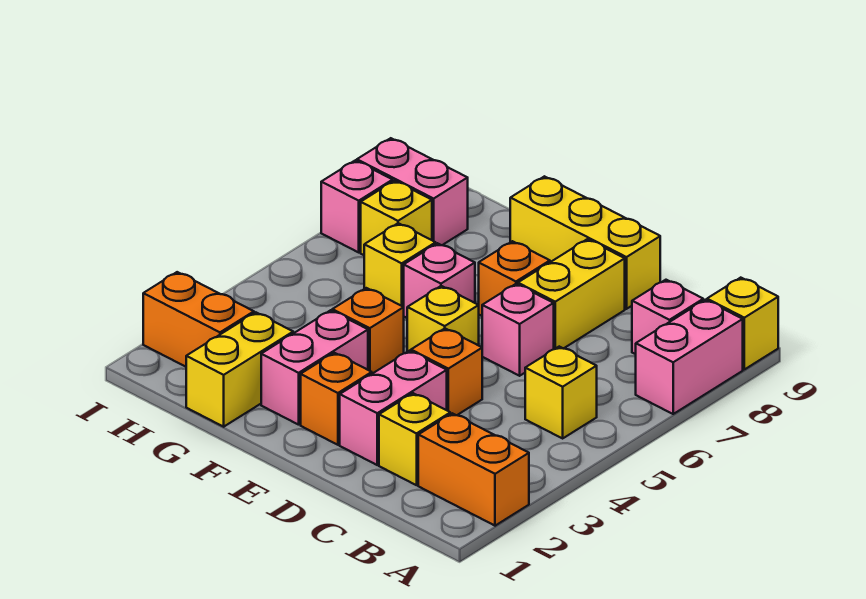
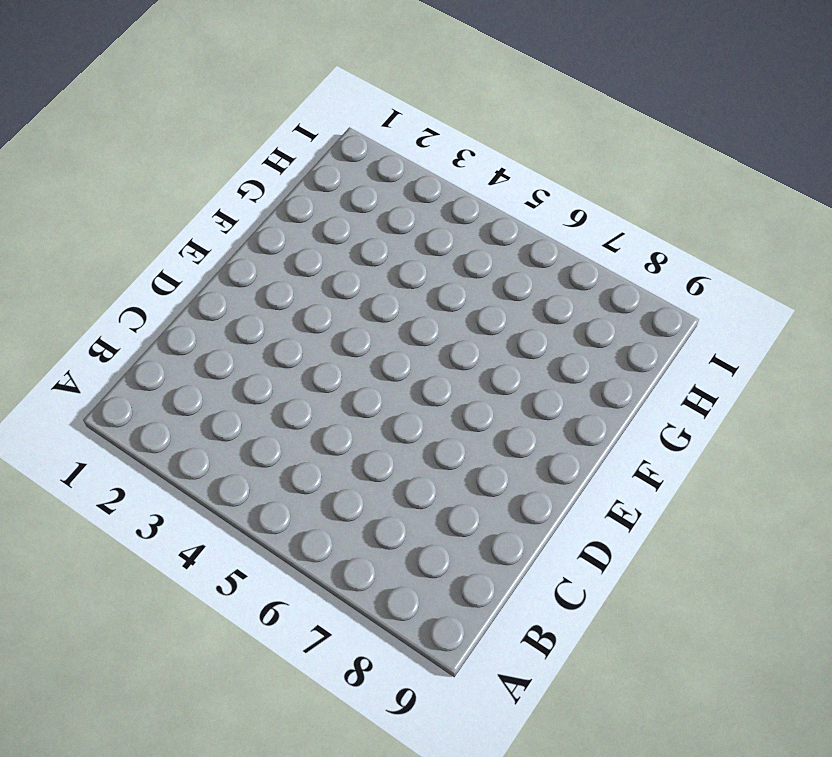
none -> orange 1x2 brick [418,413,529,526]
none -> pink 1x2 brick [636,300,743,414]
none -> yellow 1x1 brick [707,278,778,369]

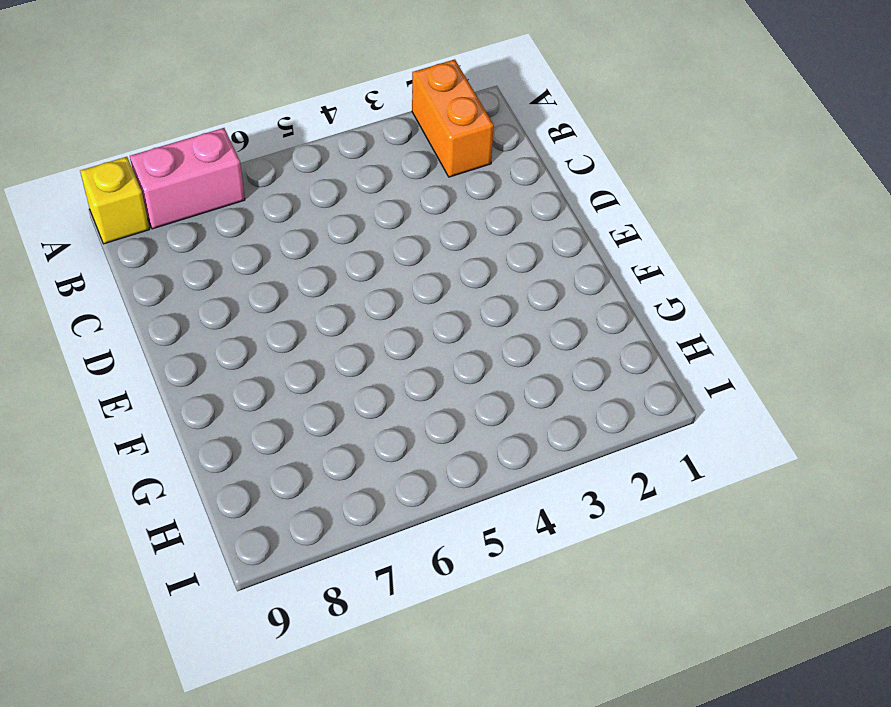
none -> yellow 1x1 brick [525,347,597,438]
none -> pink 1x1 brick [632,280,703,354]
none -> yellow 1x1 brick [379,393,450,485]

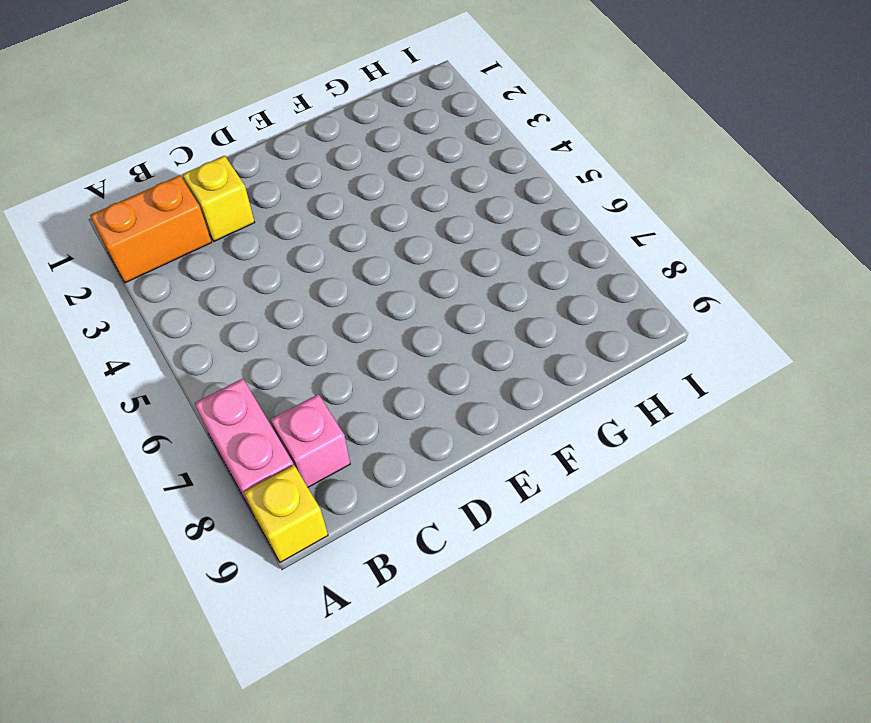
none -> yellow 1x1 brick [525,347,597,438]
none -> pink 1x2 brick [340,351,447,465]
none -> orange 1x1 brick [411,329,482,415]

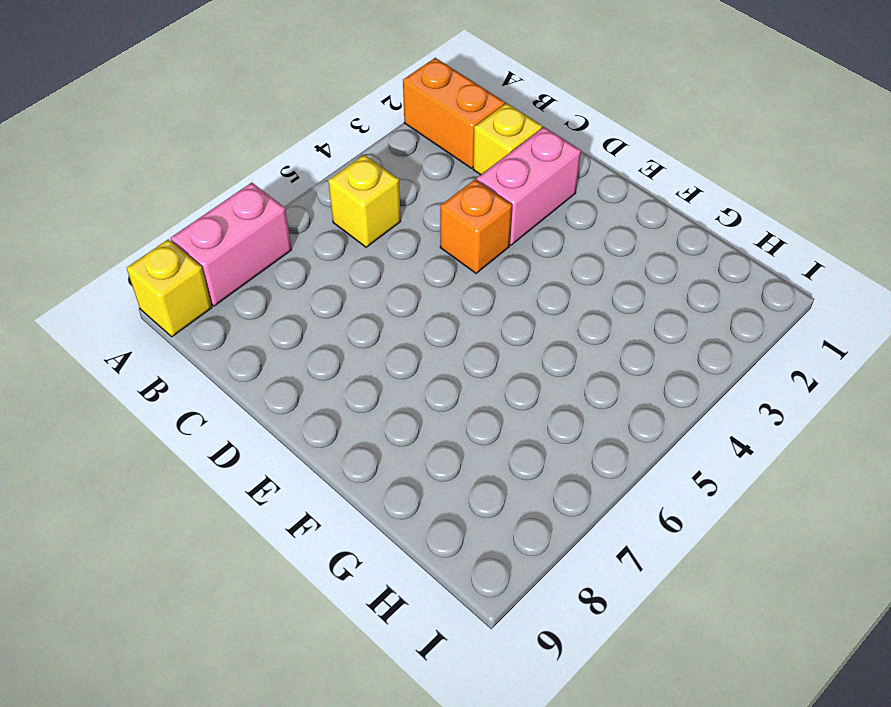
none -> pink 1x1 brick [632,280,703,354]
none -> pink 1x1 brick [482,284,554,376]
none -> yellow 1x2 brick [518,239,625,349]

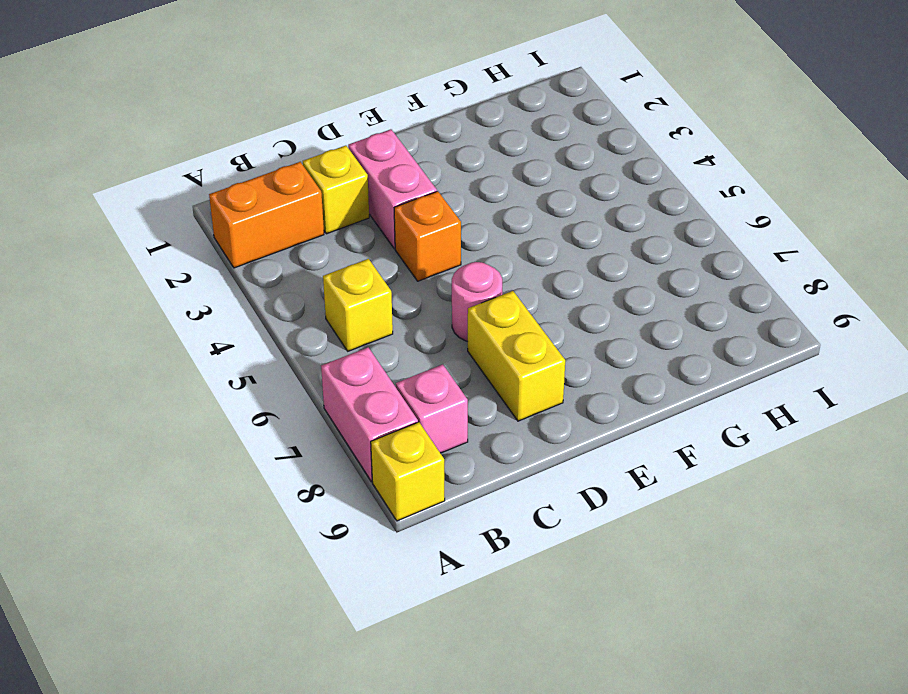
pink 1x1 round brick [452,262,502,341] -> pink 1x1 brick [482,284,554,376]
none -> yellow 1x3 brick [510,176,660,309]
none -> orange 1x1 brick [301,353,372,445]
none -> yellow 1x1 brick [407,286,479,352]

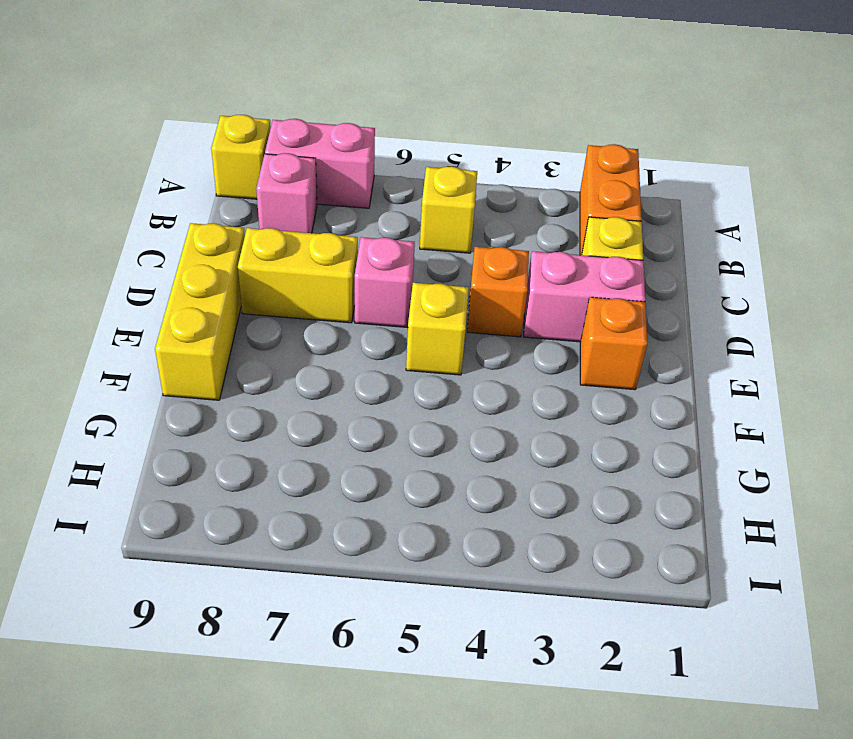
none -> orange 1x1 brick [479,241,550,316]
none -> pink 1x2 brick [261,310,368,425]
none -> orange 1x1 brick [332,288,404,374]

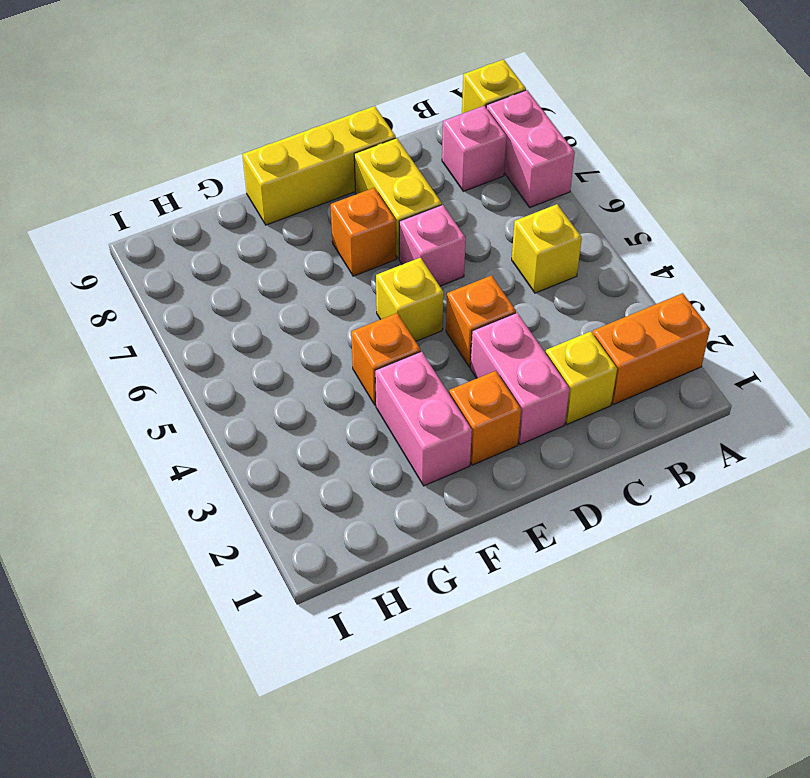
none -> pink 1x1 brick [404,243,475,318]
none -> yellow 1x2 brick [186,312,293,427]
none -> yellow 1x1 brick [364,223,436,307]

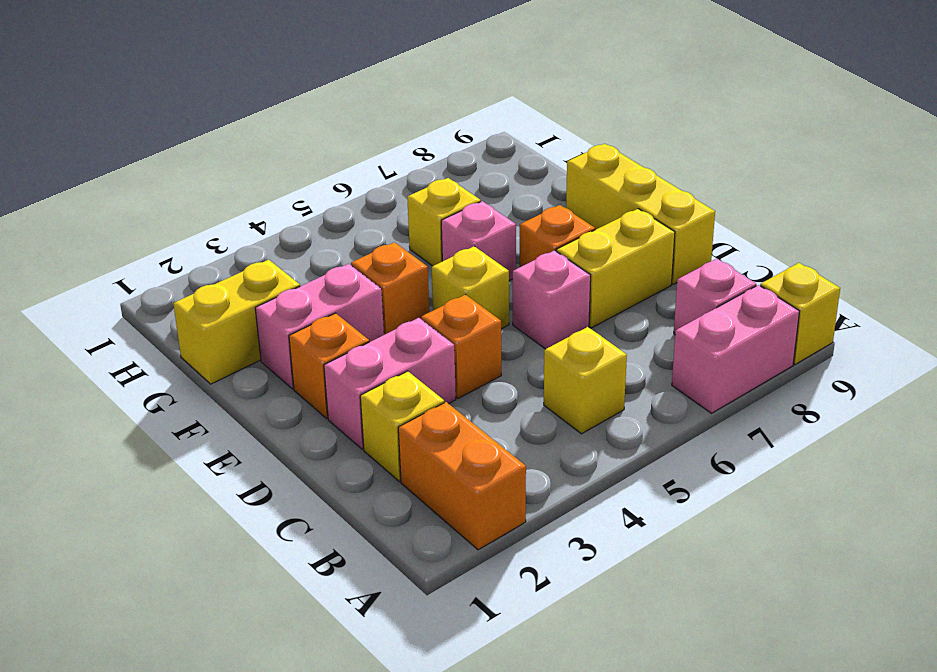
none -> orange 1x2 brick [143,272,254,367]
none -> yellow 1x1 brick [361,181,432,255]
none -> pink 1x2 brick [357,138,468,245]

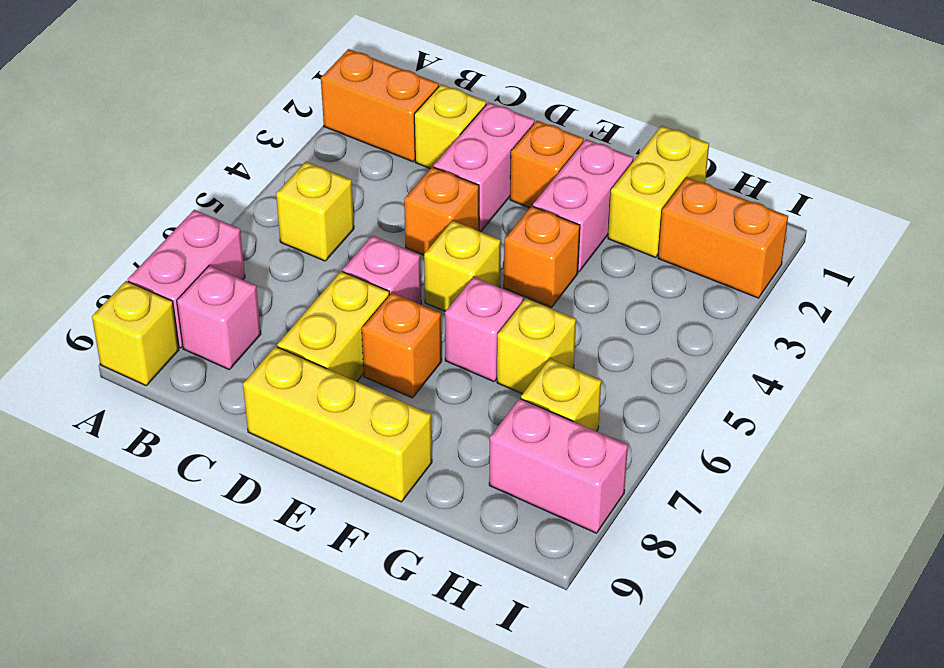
none -> pink 1x1 brick [321,160,393,252]

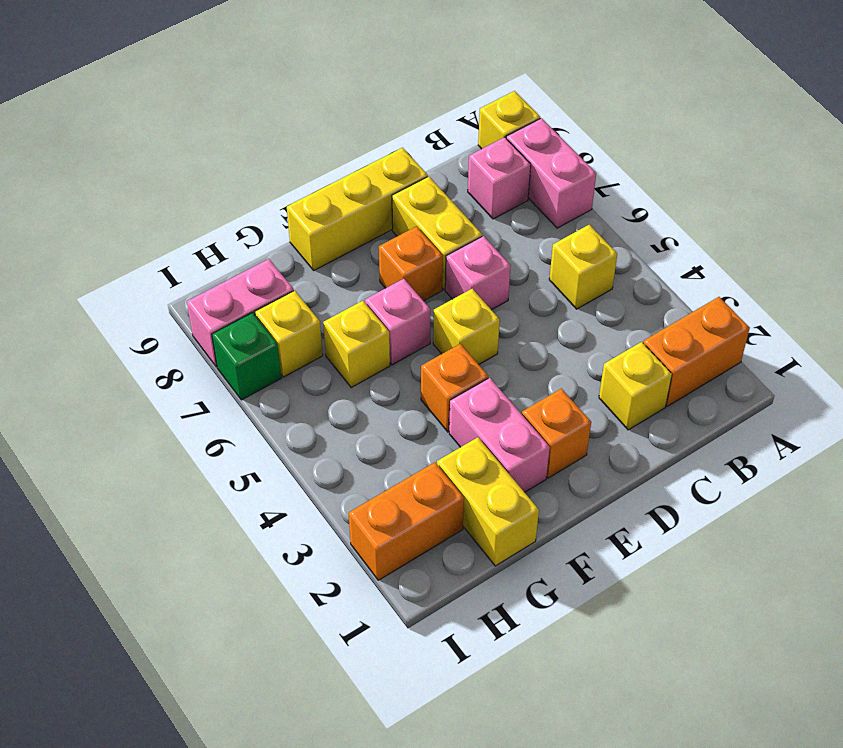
green 1x1 brick [212,313,281,400] -> pink 1x1 brick [321,160,393,252]
none -> pink 1x2 brick [340,351,447,465]
none -> orange 1x1 brick [411,329,482,415]

